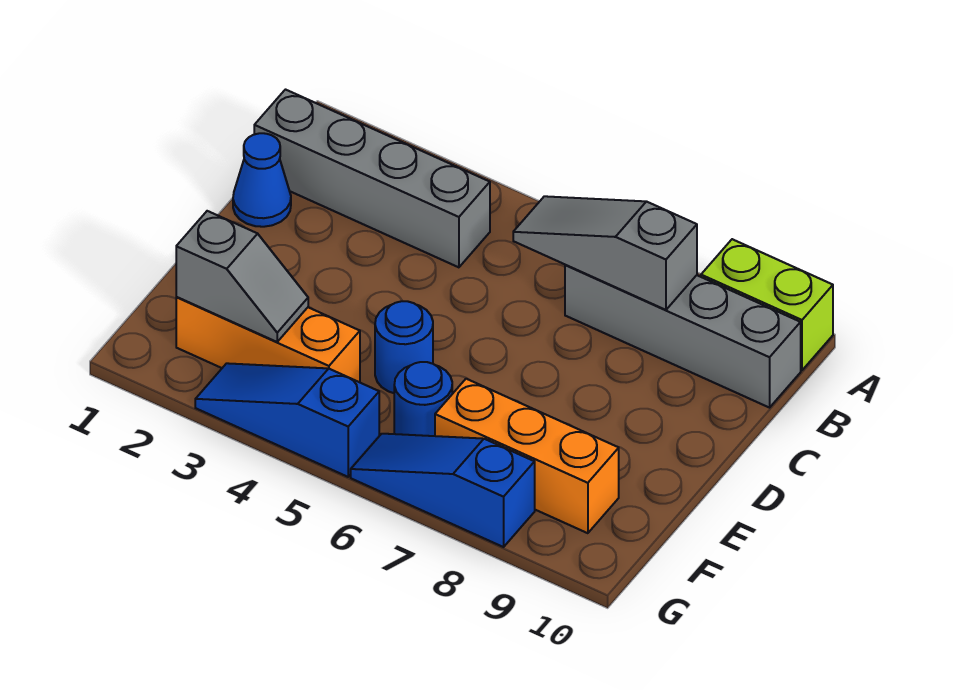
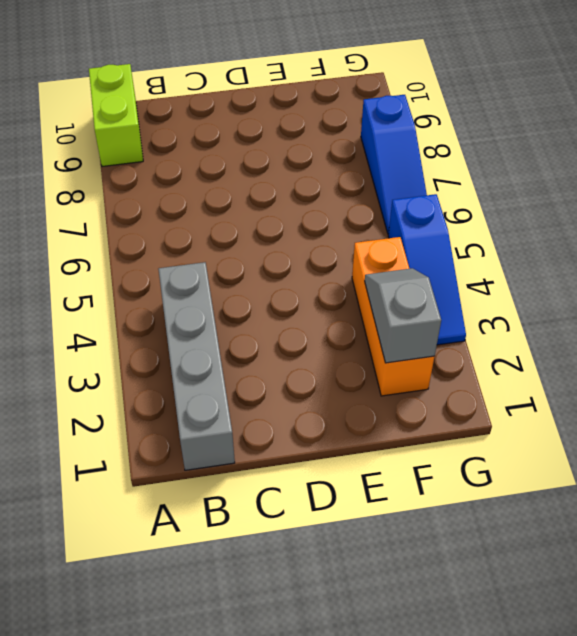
none -> grey 1x4 brick [565,265,801,408]
none -> blue 1x1 cone [233,133,291,227]
none -> blue 1x1 round brick [375,301,433,393]

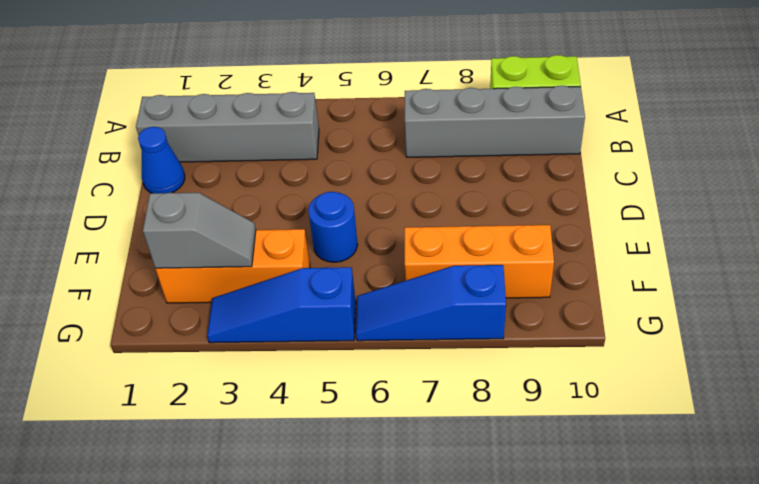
none -> blue 1x1 round brick [394,362,452,436]
none -> grey 1x3 slope [513,196,697,310]

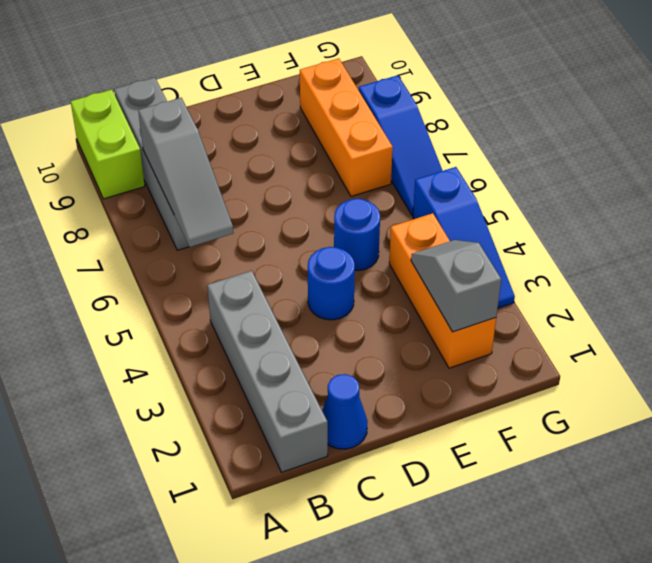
blue 1x1 round brick [308,247,355,320] -> blue 1x1 round brick moved to [394,362,452,436]

